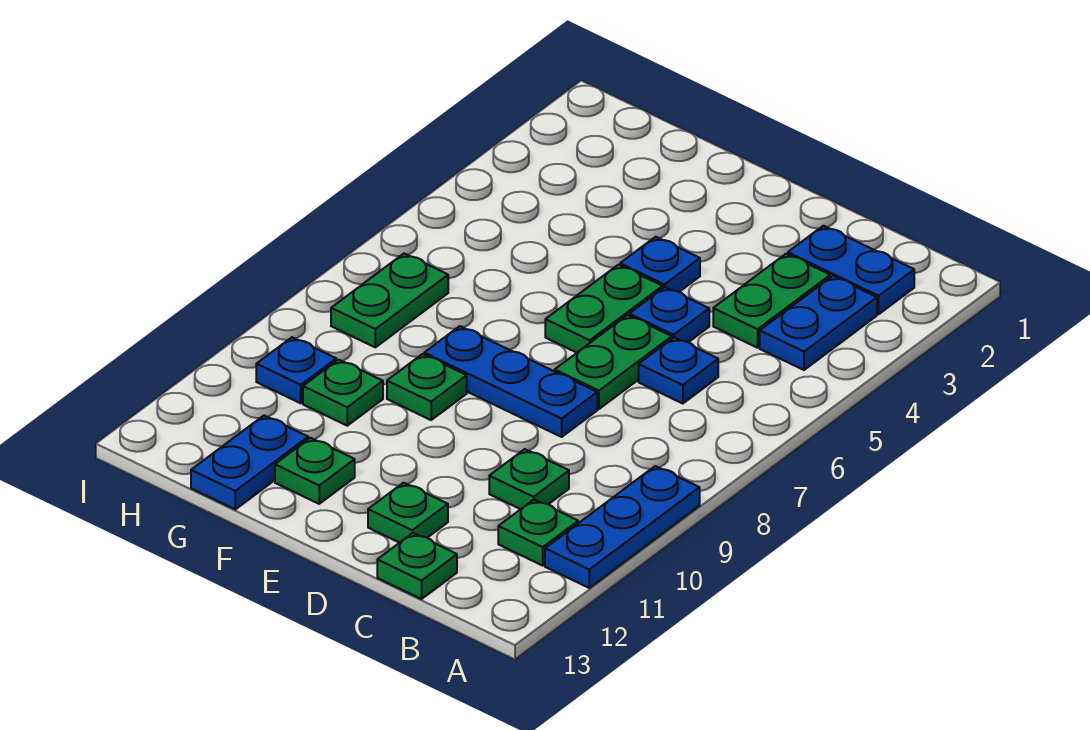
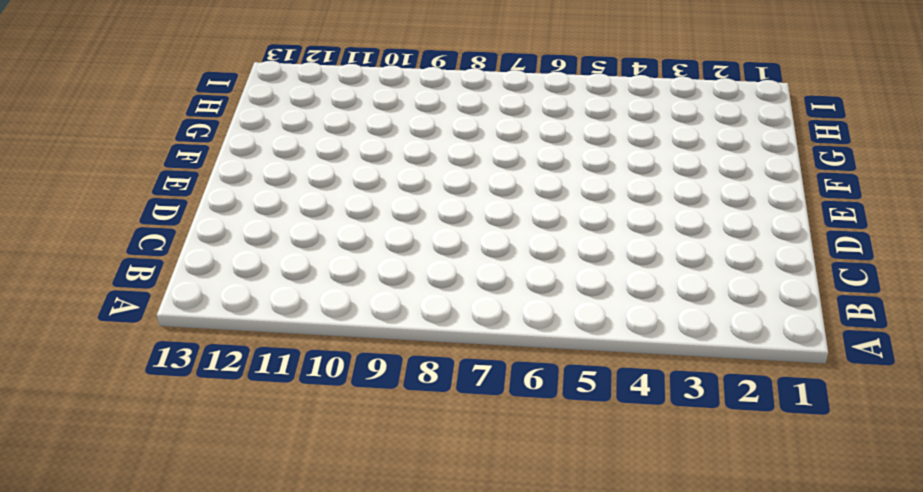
none -> blue 1x3 plate [545,466,700,588]
none -> blue 1x2 plate [788,226,914,314]
none -> blue 1x2 plate [760,276,877,370]

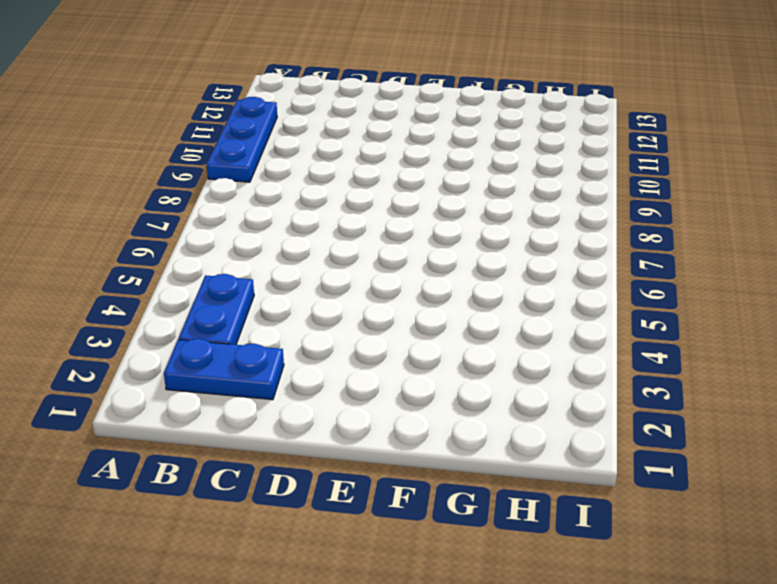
none -> green 1x1 plate [498,500,578,565]
none -> green 1x2 plate [713,254,830,348]
none -> blue 1x1 plate [639,337,718,404]

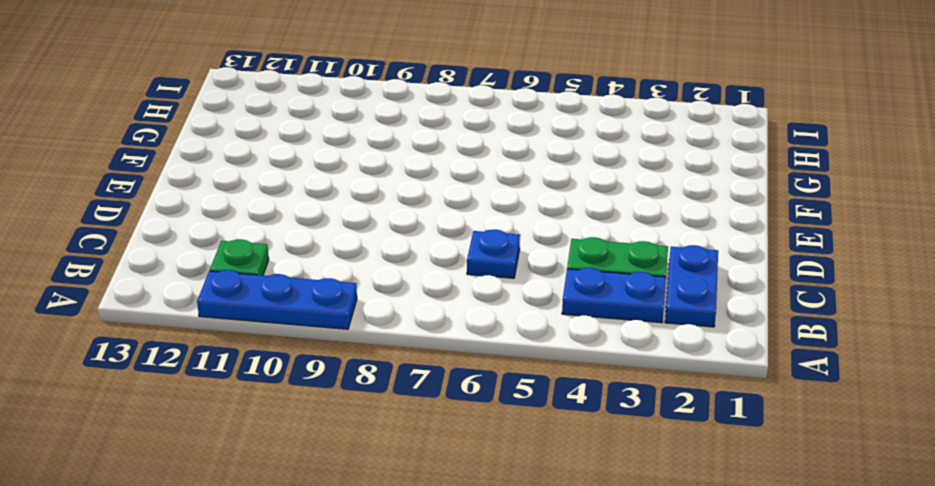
none -> green 1x1 plate [489,449,569,509]
none -> green 1x1 plate [377,533,457,599]
none -> blue 1x1 plate [629,287,709,342]

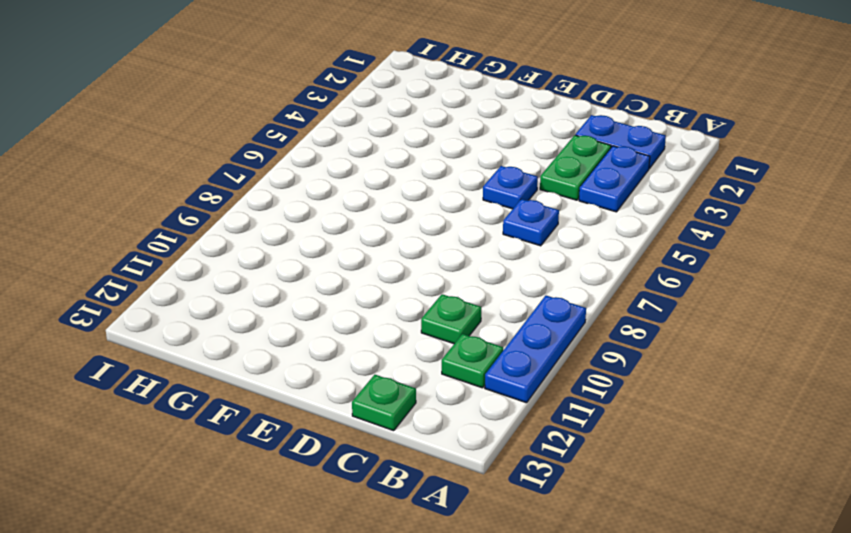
none -> green 1x2 plate [555,315,672,409]
none -> blue 1x3 plate [424,326,597,437]
none -> green 1x1 plate [368,483,448,543]

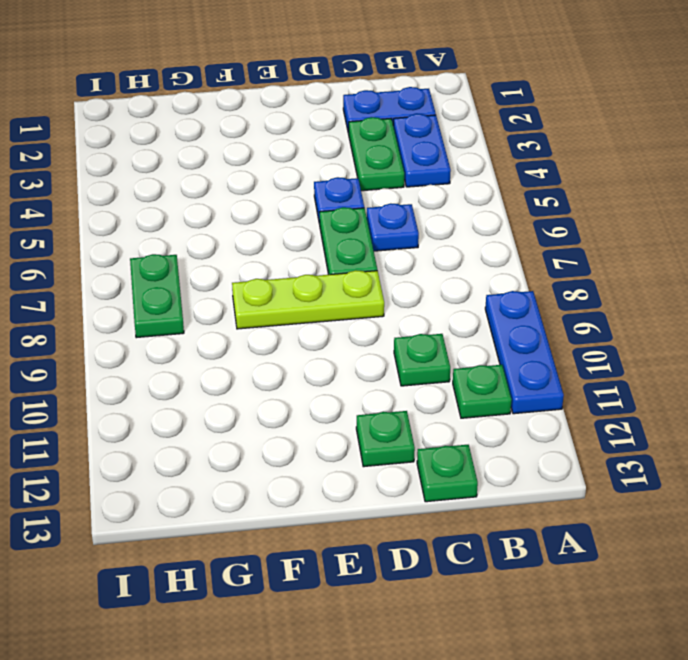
lime 1x3 plate [232,270,384,329] -> blue 1x3 plate [424,326,597,437]
none -> blue 1x1 plate [620,237,700,292]
none -> green 1x2 plate [545,265,663,353]
none -> green 1x1 plate [387,354,467,420]

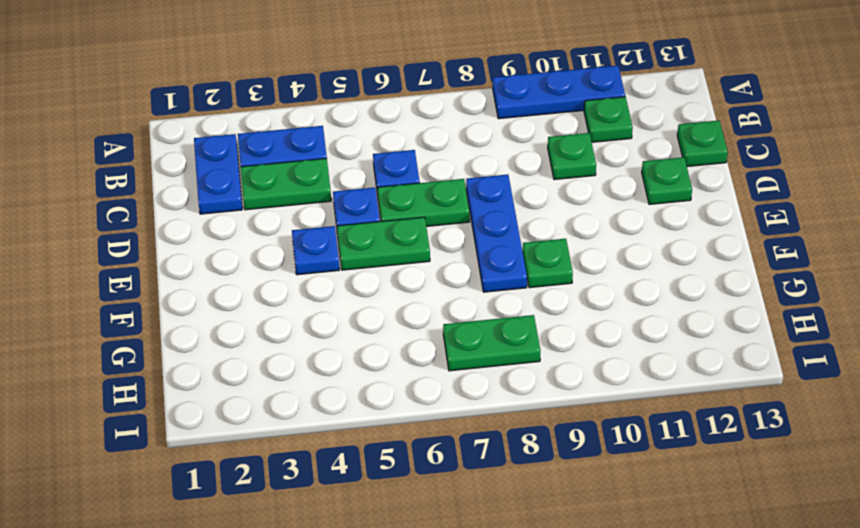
none -> green 1x1 plate [275,438,355,504]
none -> green 1x1 plate [303,360,383,426]
none -> blue 1x2 plate [191,416,308,509]

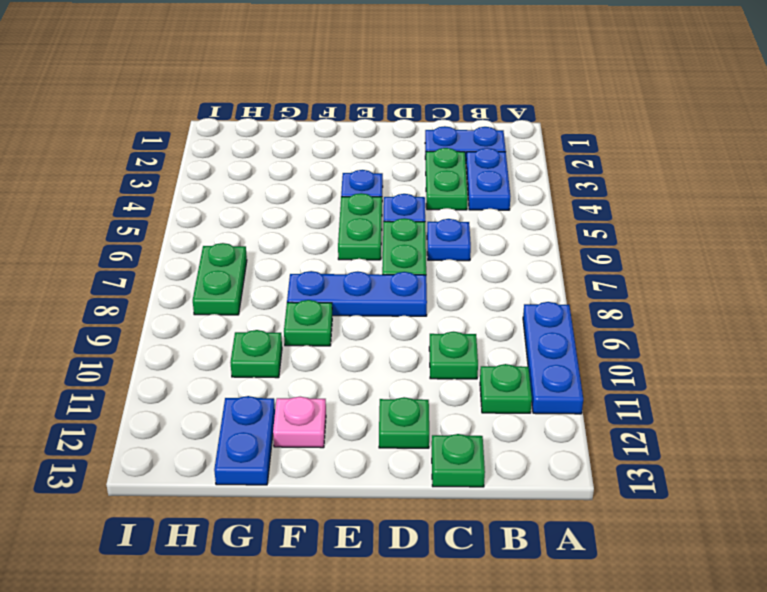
pink 1x1 plate [273,397,326,448] -> green 1x1 plate [275,438,355,504]
none -> blue 1x1 plate [256,337,336,403]

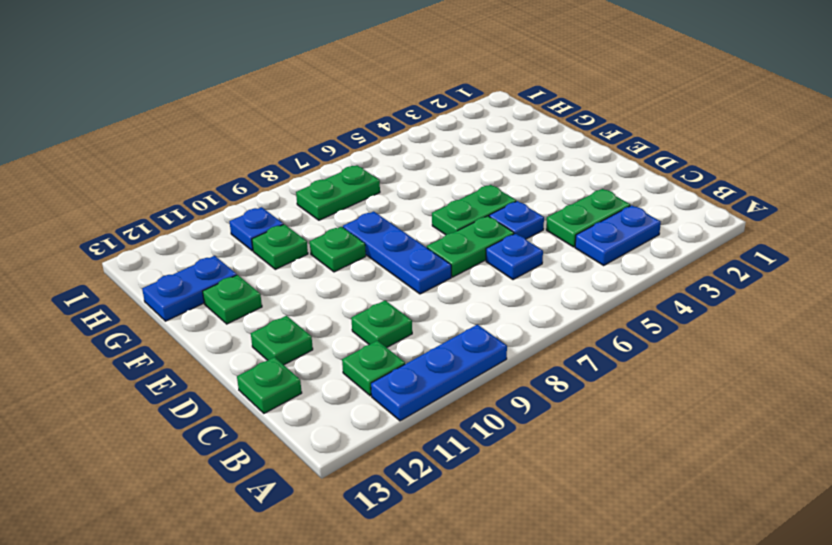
none -> blue 1x2 plate [788,226,914,314]
none -> blue 1x1 plate [620,237,700,292]

